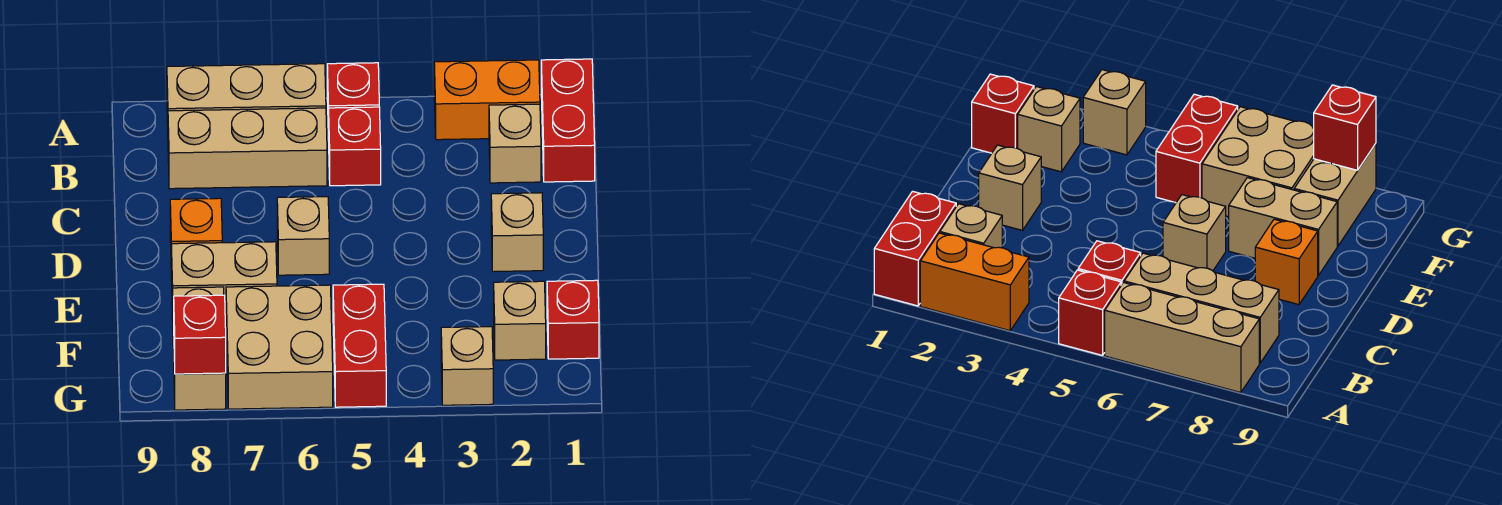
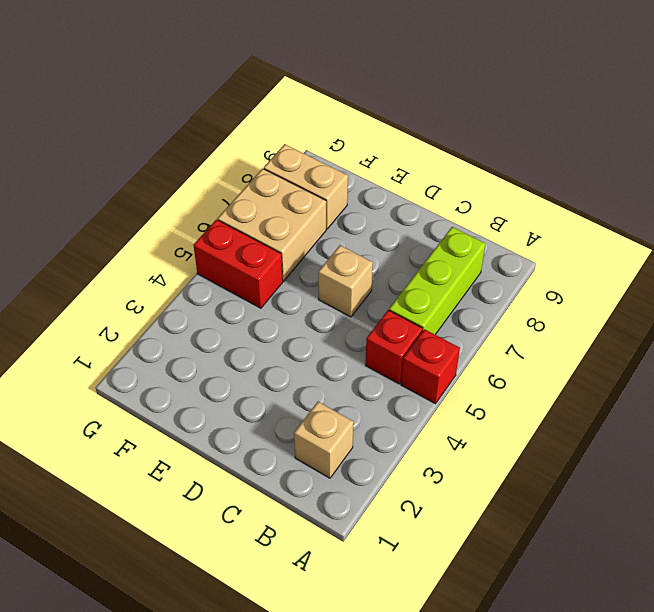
lime 1x3 brick [389,227,486,335] -> tan 1x3 brick [168,108,327,189]
none -> red 1x2 brick [541,59,595,182]
none -> orange 1x2 brick [434,60,540,140]
none -> tan 1x3 brick [167,64,326,125]

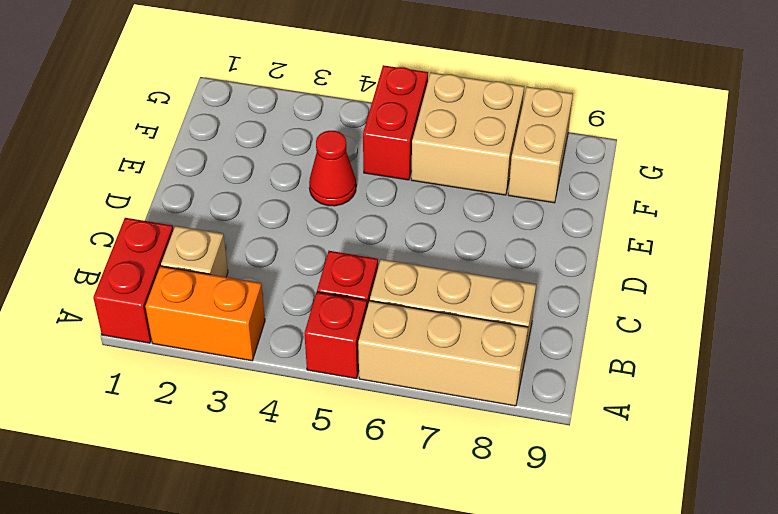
red 1x1 cone [309,131,356,206] -> none
none -> tan 1x1 brick [491,193,543,272]
none -> tan 1x1 brick [277,197,329,275]
none -> orange 1x1 brick [170,198,222,244]

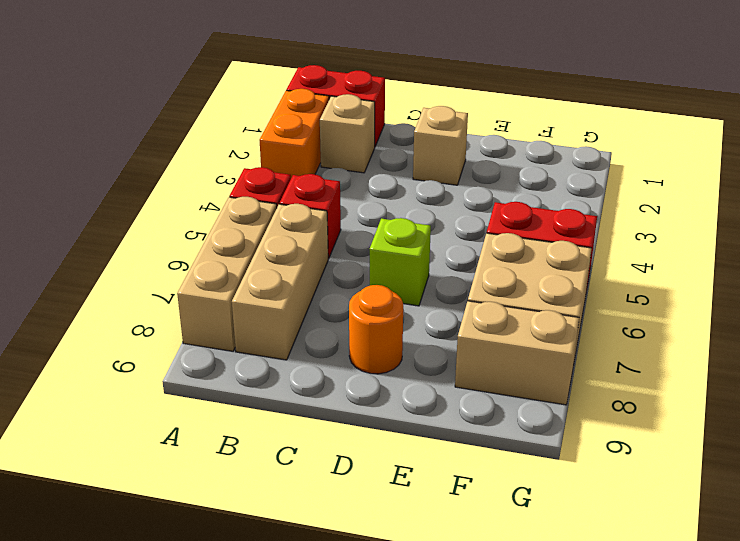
lime 1x1 brick [370,218,431,306] -> tan 1x1 brick [277,197,329,275]
orange 1x1 round brick [349,285,403,374] -> orange 1x1 brick [170,198,222,244]
none -> tan 1x2 brick [171,242,277,321]
none -> red 1x1 brick [547,280,599,359]
none -> tan 1x1 brick [494,281,546,360]

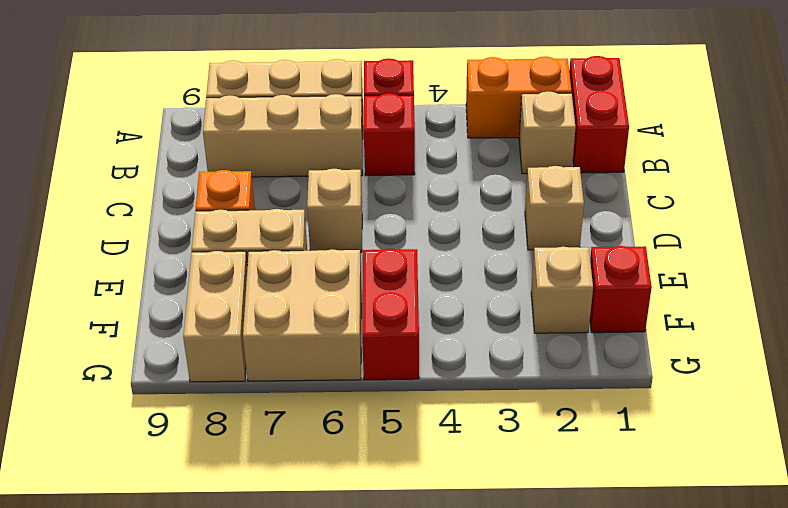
none -> tan 1x1 brick [441,327,493,405]
none -> red 1x1 brick [174,295,226,374]

